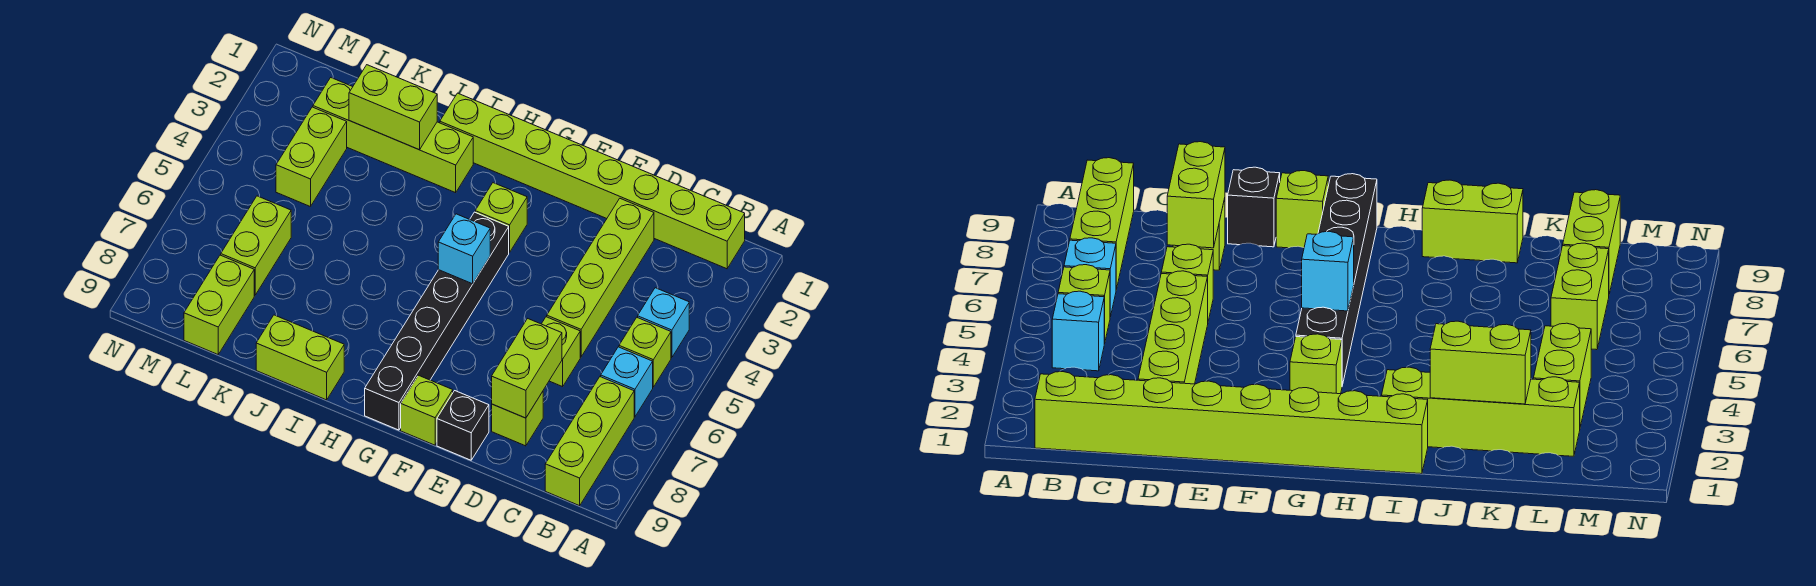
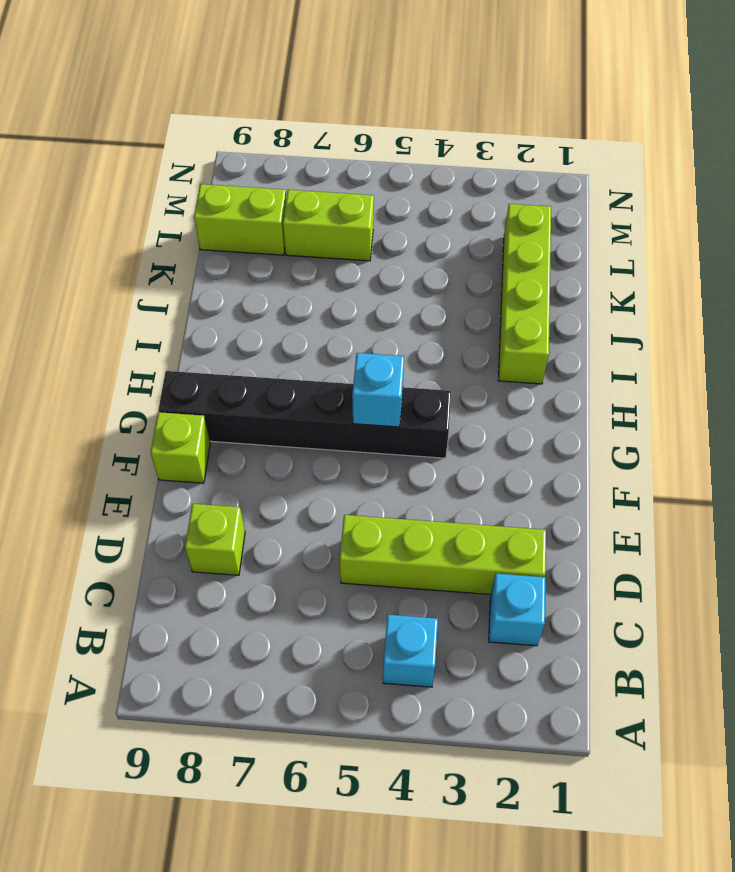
cyan 1x1 brick [489,574,545,646] -> cyan 1x1 brick moved to [601,347,653,417]
none -> lime 1x8 brick [440,93,745,269]
none -> lime 1x1 brick [619,317,671,387]
none -> lime 1x3 brick [545,377,634,506]

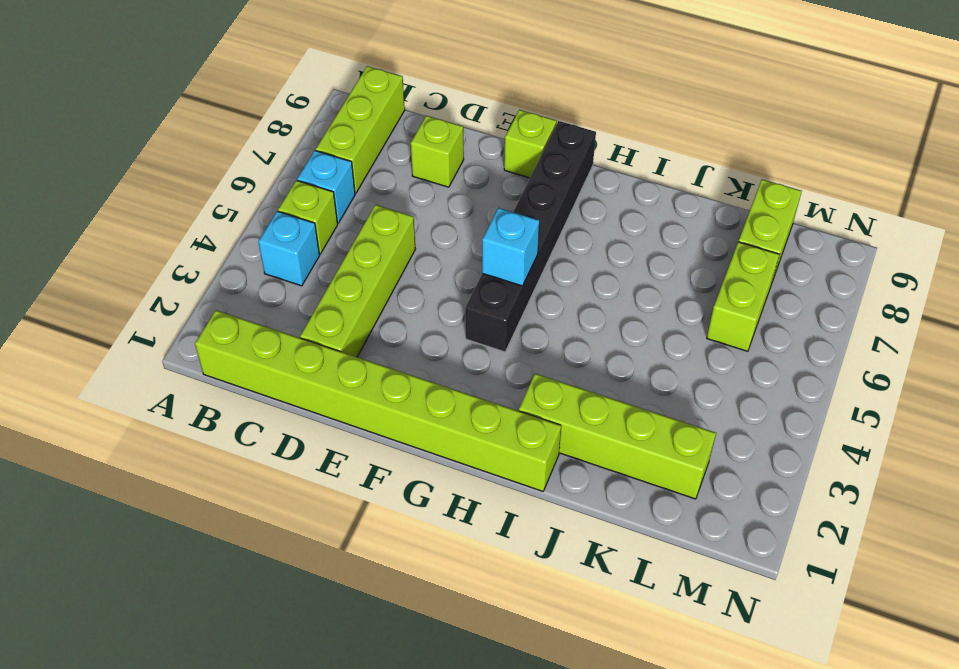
none -> lime 1x1 brick [542,317,580,387]
none -> black 1x1 brick [437,391,489,460]
none -> lime 1x1 brick [475,183,527,252]

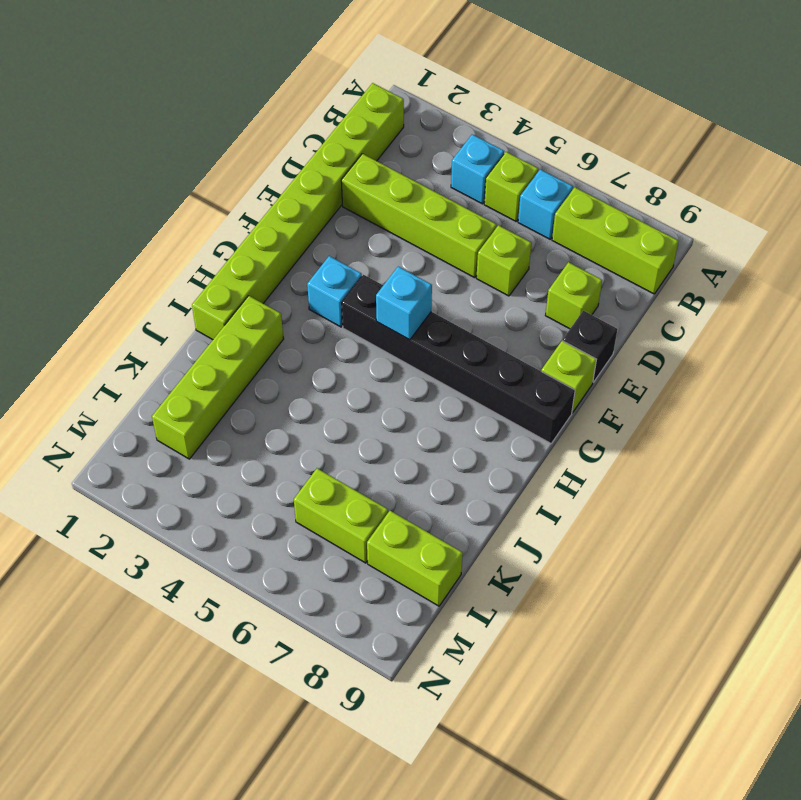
cyan 1x1 brick [307,256,362,327] -> lime 1x1 brick [475,183,527,252]
none -> lime 1x2 brick [256,315,344,400]
none -> lime 1x2 brick [276,107,347,207]
none -> lime 1x2 brick [492,319,562,418]

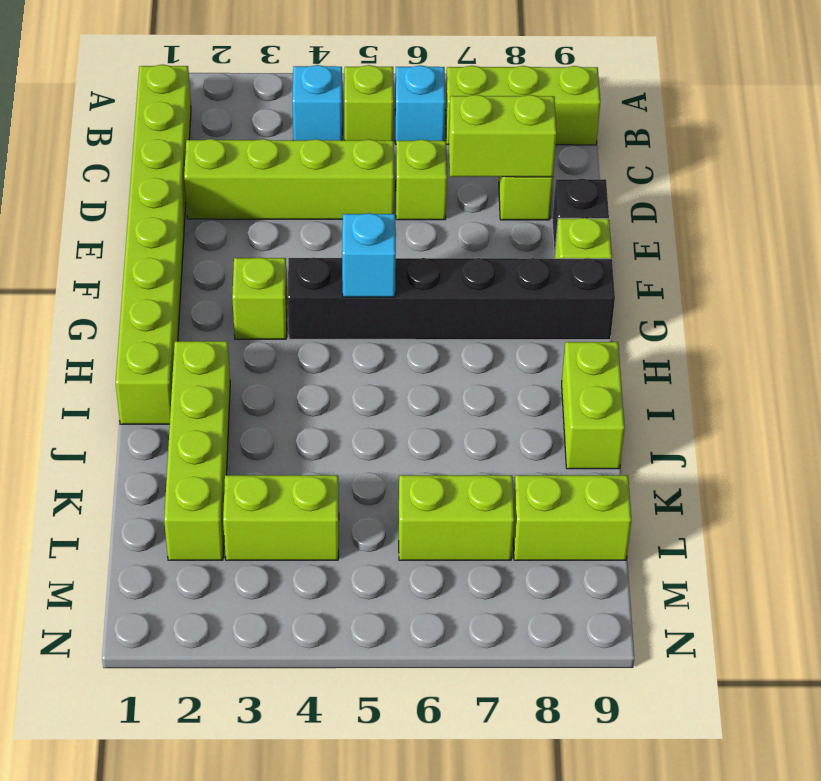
none -> lime 1x2 brick [349,65,437,150]

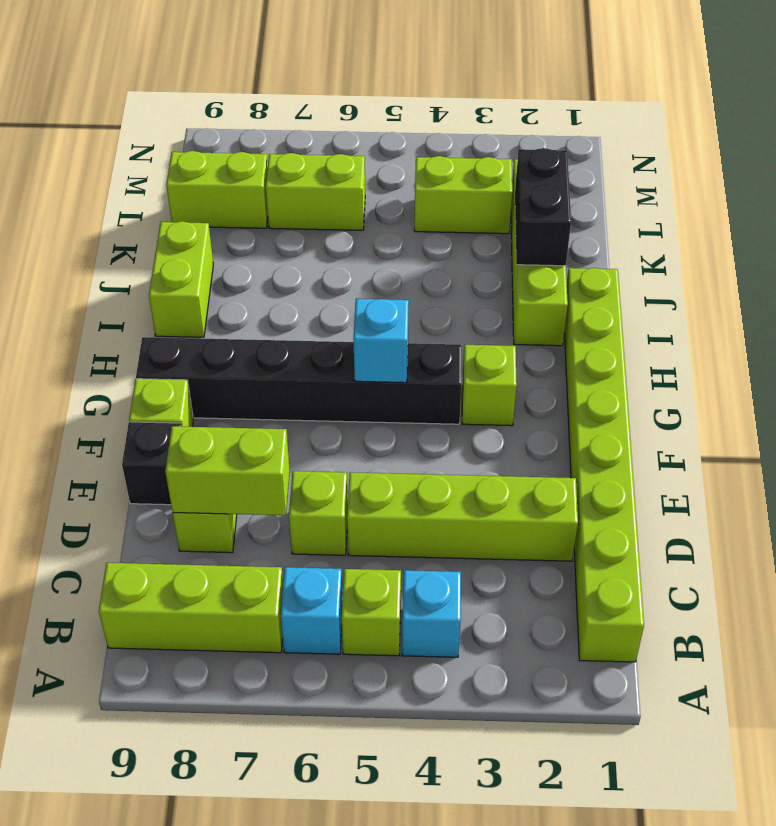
black 1x2 brick [515,148,571,266] -> lime 1x2 brick [349,65,437,150]

